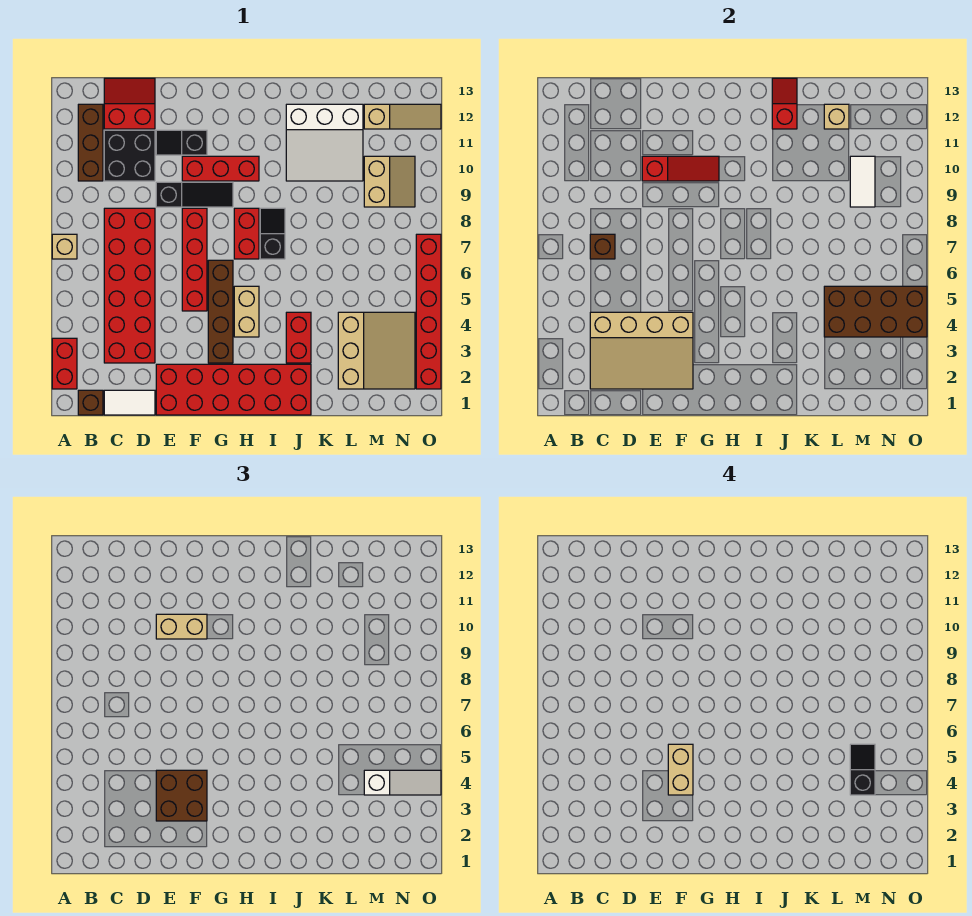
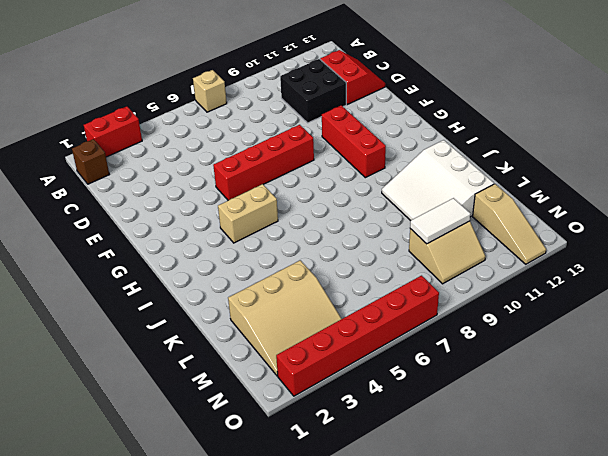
none -> brown 1x3 brick [78,104,103,181]
none -> white 1x2 tile [104,390,155,415]
none -> red 2x6 brick [104,208,155,363]
none -> red 2x6 brick [156,364,311,415]

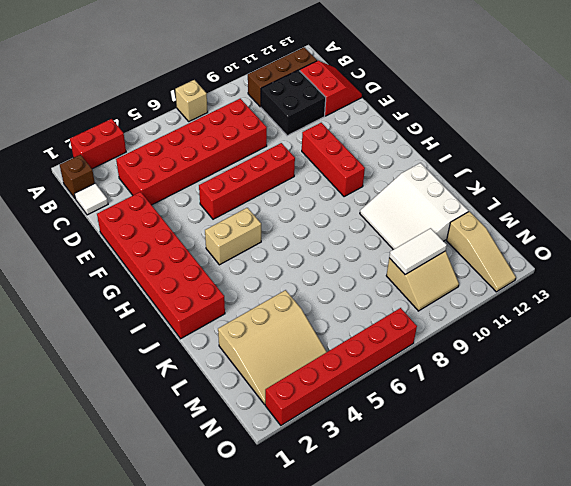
white 1x1 tile [75,183,108,215] -> white 1x2 tile [104,390,155,415]
none -> black 1x3 slope [156,182,233,207]
none -> black 1x2 slope [156,130,207,155]
none -> brown 1x4 brick [208,260,233,363]
none -> red 1x2 brick [234,208,259,259]

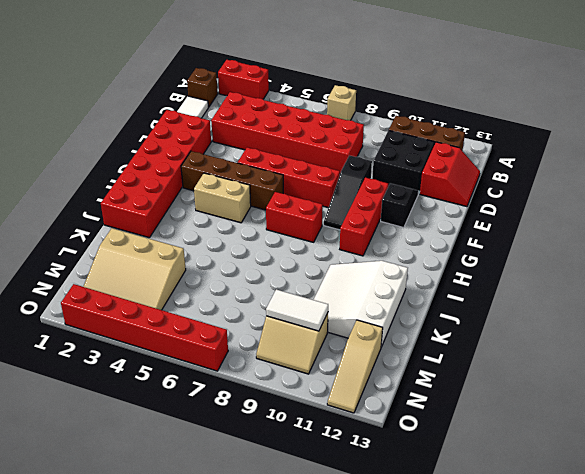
none -> black 1x2 slope [260,208,285,259]
none -> red 1x2 brick [286,312,311,363]
none -> tan 3x4 slope [590,312,693,389]
none -> brown 1x1 brick [590,234,615,259]

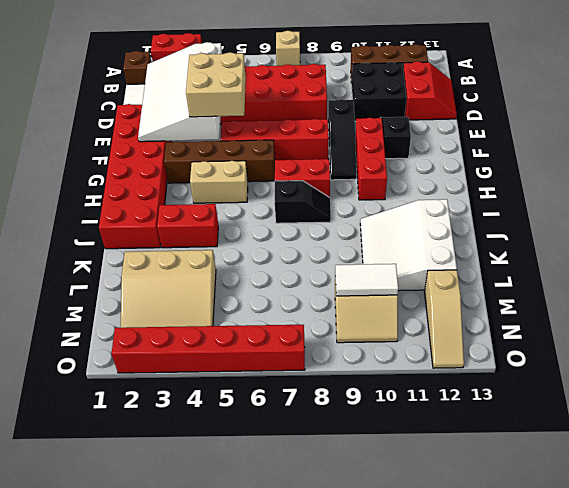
white 3x4 slope [138,42,222,142] -> tan 3x4 slope [590,312,693,389]
tan 2x2 brick [186,52,246,117] -> brown 2x2 brick [156,770,207,821]
none -> brown 1x1 brick [590,234,615,259]
none -> red 1x3 slope [642,156,719,181]
none -> red 1x2 slope [772,78,797,129]
none -> brown 2x4 brick [824,286,927,337]

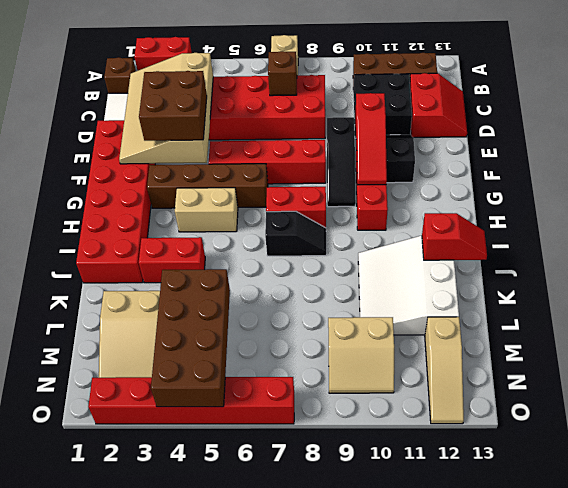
none -> tan 1x1 brick [824,104,849,129]
none -> white 1x2 tile [850,156,875,207]
none -> tan 1x2 brick [156,614,207,639]
none -> white 1x3 slope [364,770,441,795]

